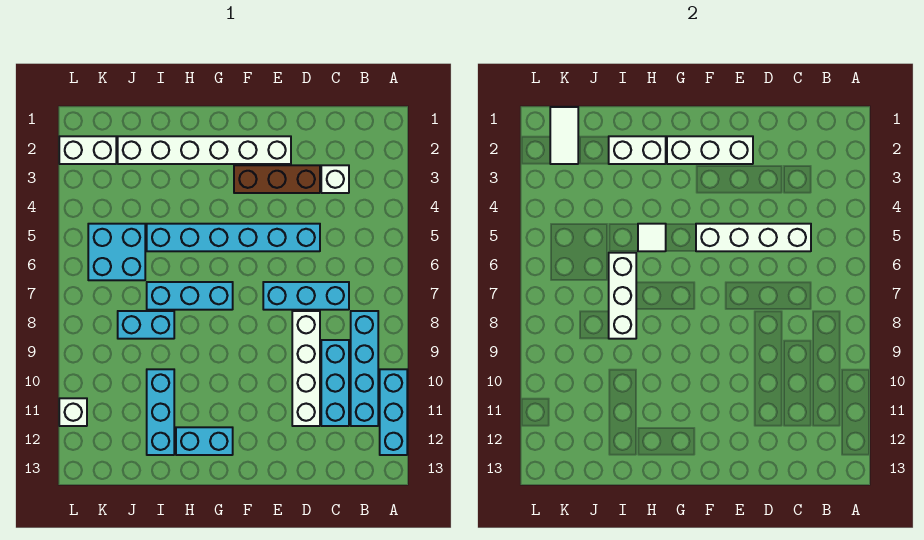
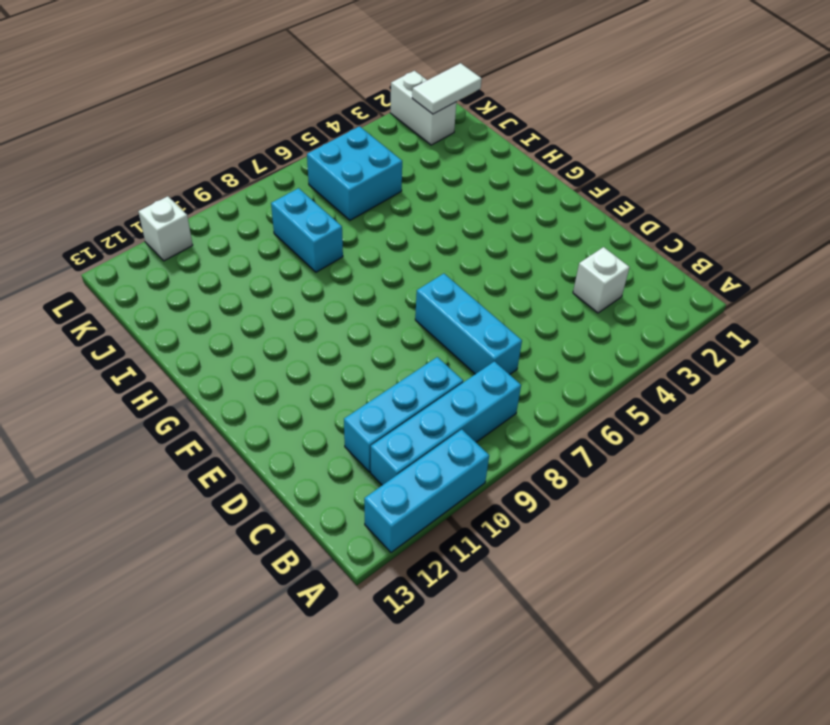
none -> brown 1x3 brick [234,165,320,193]
none -> cyan 1x6 brick [147,224,320,251]
none -> white 1x4 brick [292,311,320,426]

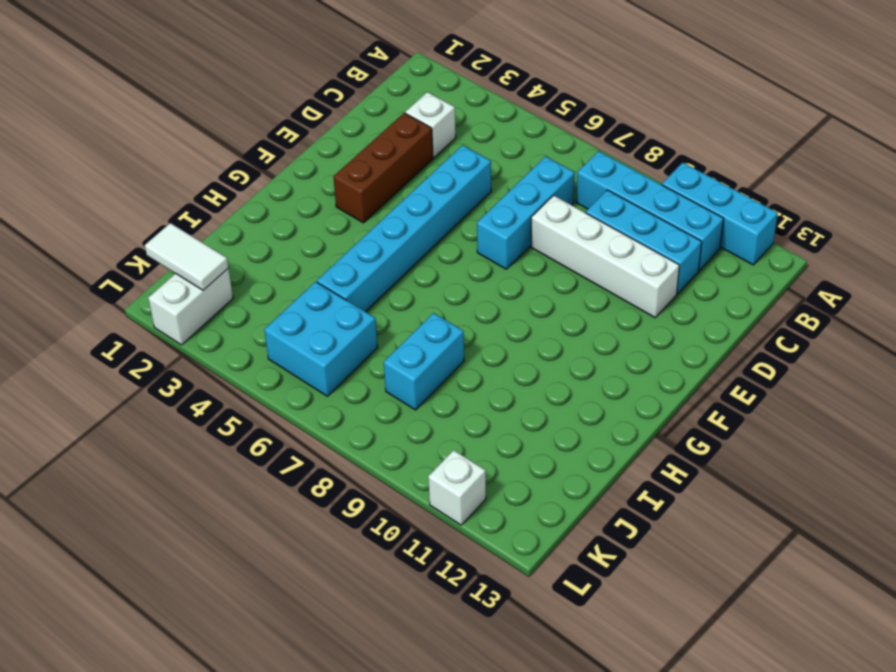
none -> white 1x6 brick [118,136,291,164]
none -> cyan 1x3 brick [147,282,233,310]
none -> cyan 1x2 brick [176,427,233,455]

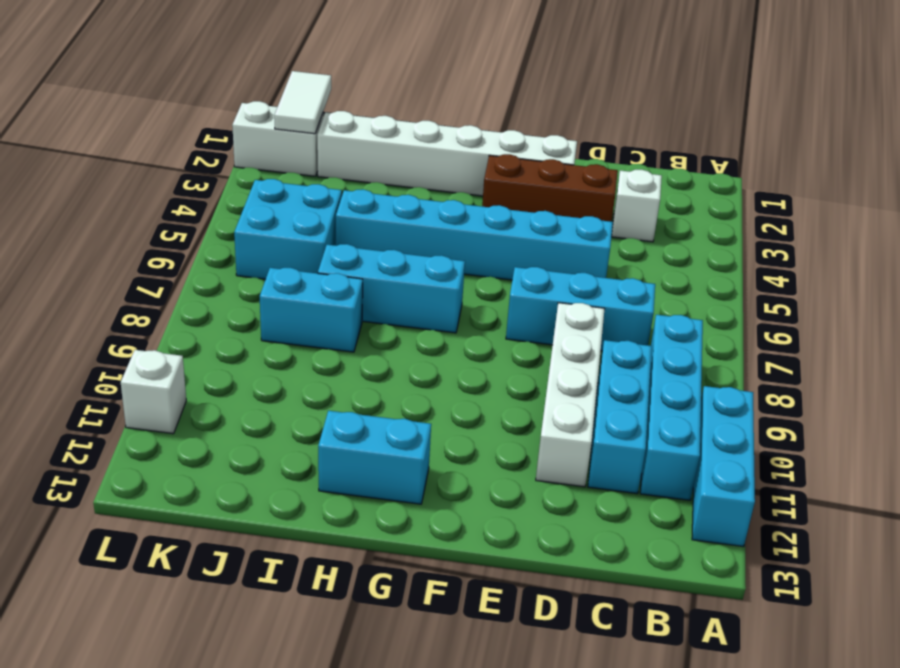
none -> cyan 1x3 brick [147,369,174,455]
none -> white 1x4 brick [696,224,811,251]
none -> white 1x3 brick [667,136,753,164]

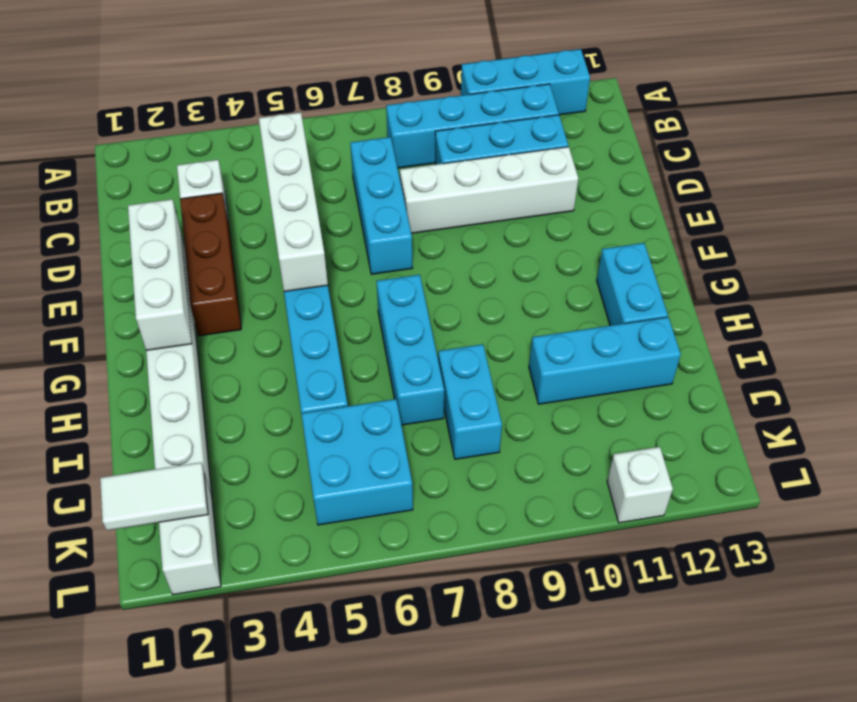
none -> white 1x2 brick [609,136,666,164]
none -> white 1x1 tile [638,224,666,251]
none -> white 1x3 brick [609,253,636,339]

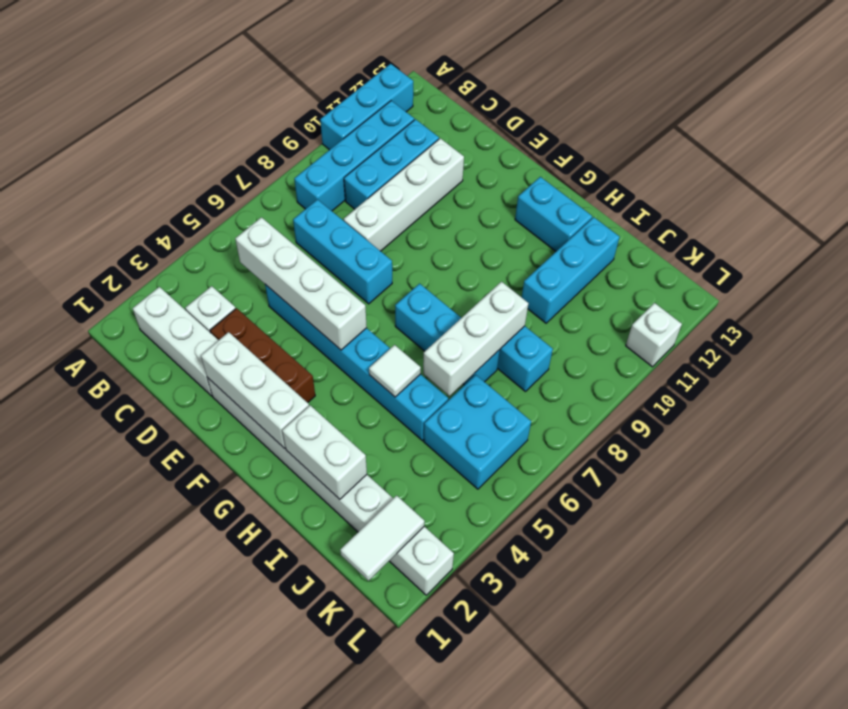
white 1x3 brick [133,287,218,396] -> none

